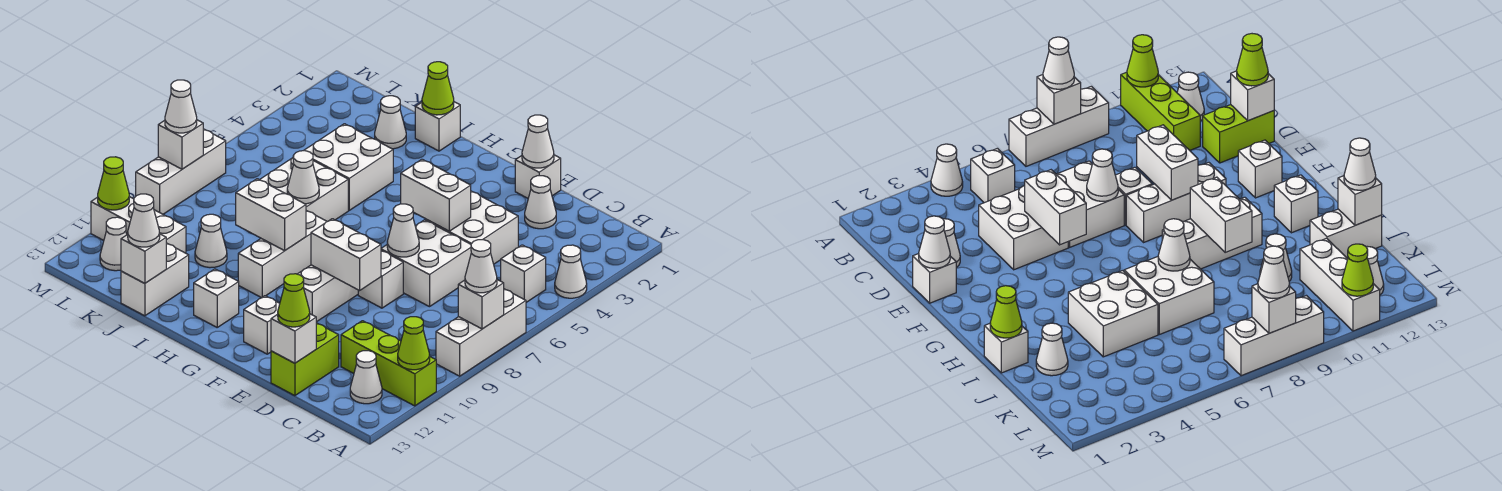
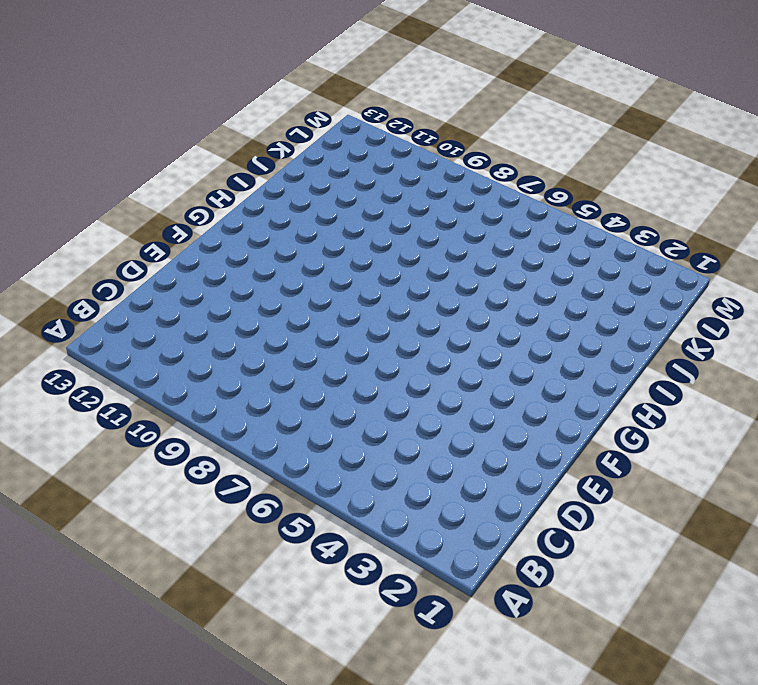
none -> white 1x1 cone [555,245,587,298]
none -> white 1x3 brick [436,289,526,376]
none -> lime 1x3 brick [341,321,436,406]
none -> white 1x1 brick [501,245,546,302]

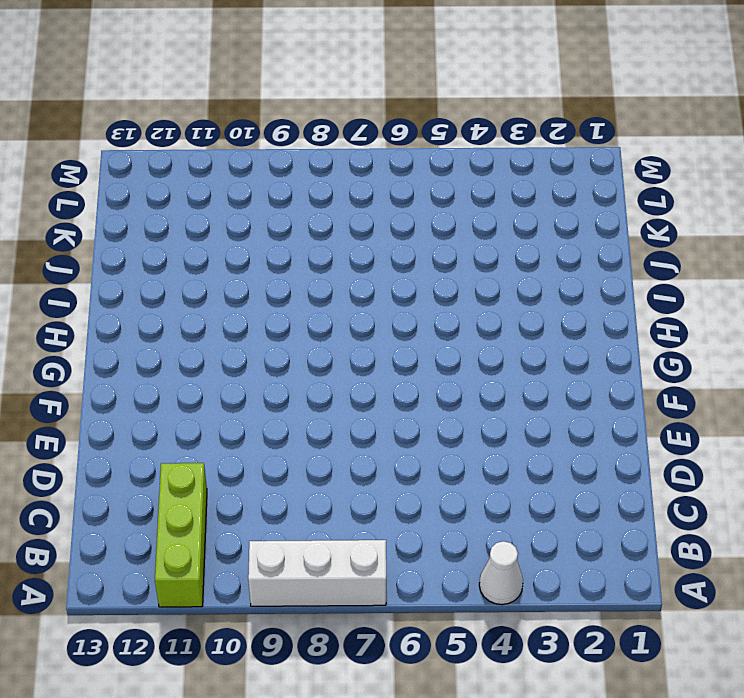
none -> white 1x1 brick [501,245,546,302]
none -> white 1x1 cone [350,351,382,404]
none -> white 1x1 cone [525,176,556,229]
none -> white 2x2 brick [426,191,518,264]

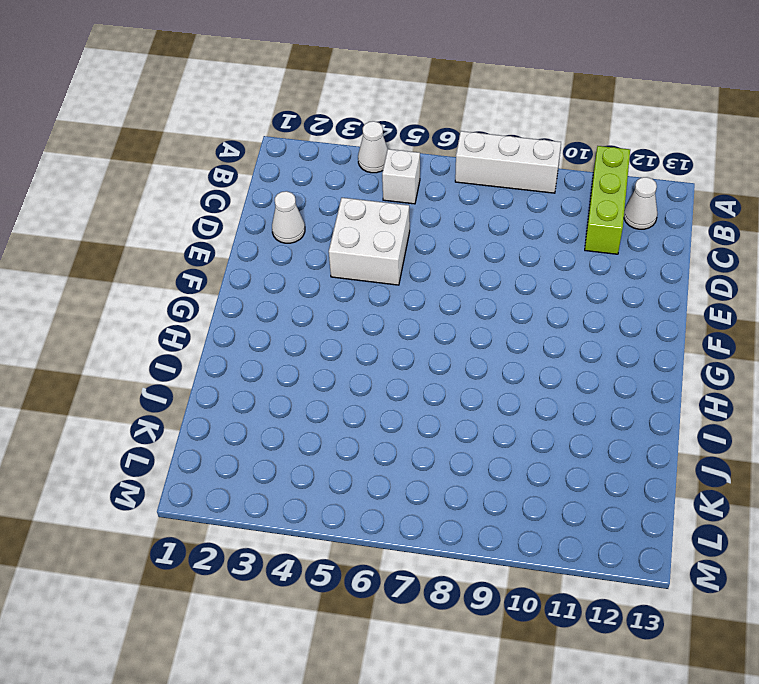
none -> white 2x2 brick [381,220,471,307]
none -> lime 1x2 brick [271,323,339,396]
none -> white 1x1 brick [515,155,561,198]
none -> white 1x1 brick [358,250,403,308]

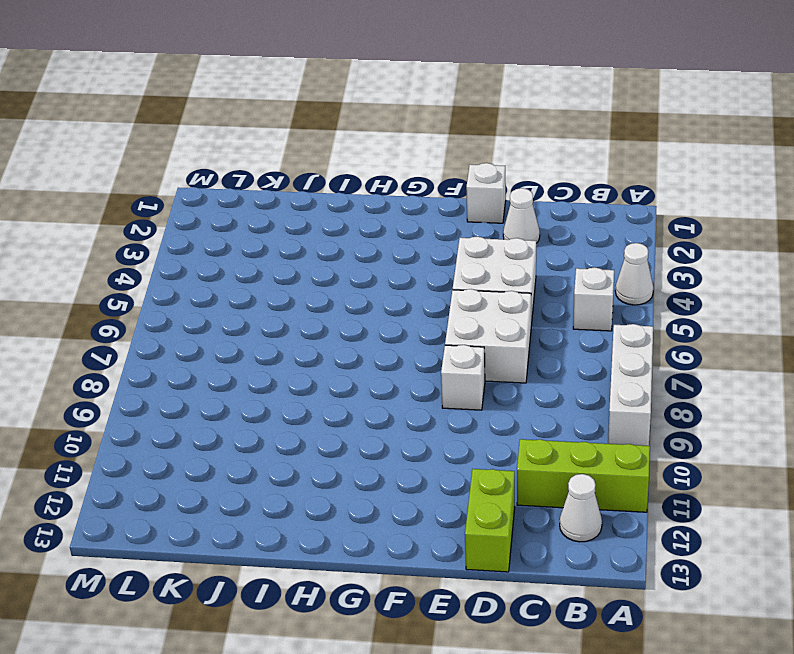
none -> white 1x3 brick [298,265,358,322]
none -> white 1x1 brick [244,296,280,354]
none -> white 1x3 brick [238,211,327,298]
none -> white 1x1 brick [194,269,239,327]

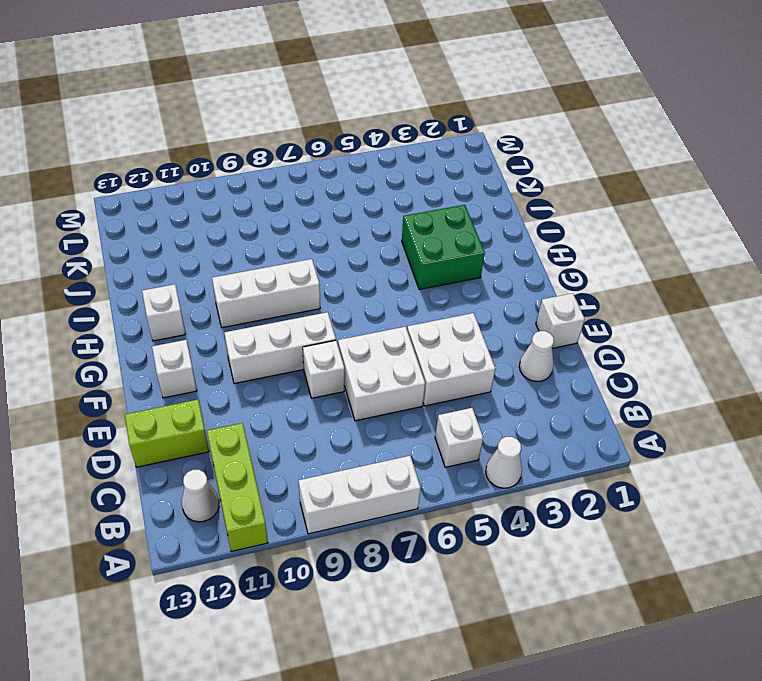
green 2x2 brick [402,205,485,290] -> white 2x2 brick [304,124,393,210]
none -> white 1x1 brick [415,102,460,151]
none -> white 2x2 brick [260,158,348,222]
none -> white 1x1 cone [375,96,406,149]
none -> white 1x1 cone [195,214,227,268]

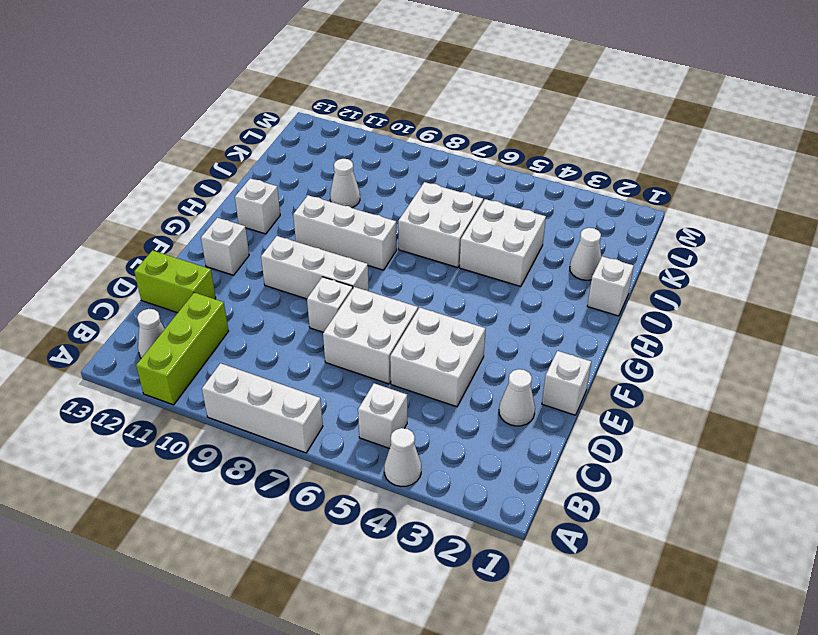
none -> white 1x2 brick [121,243,189,316]
none -> white 1x3 brick [91,197,186,253]
none -> white 1x1 cone [100,217,127,271]
none -> white 1x3 brick [136,129,226,214]

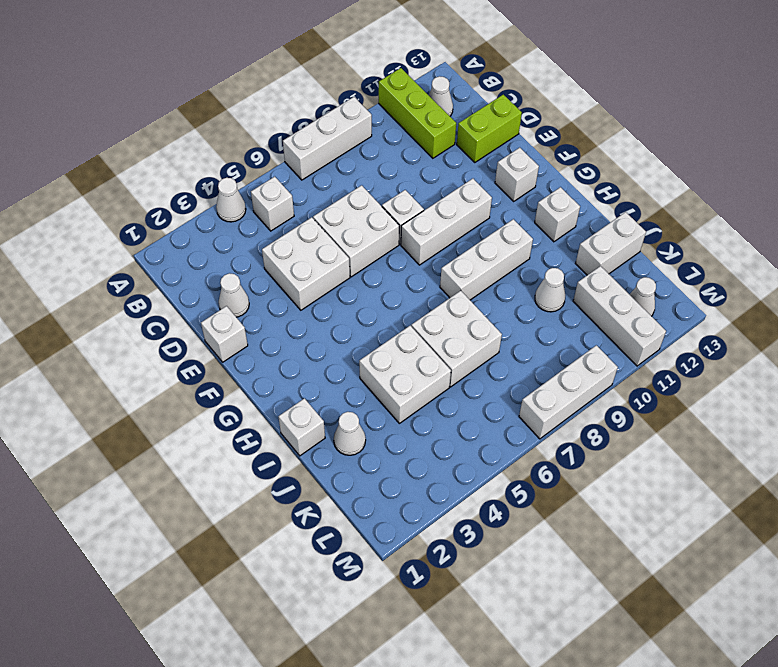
none -> white 1x1 brick [458,280,504,329]
none -> lime 1x1 cone [398,317,430,370]
none -> white 1x1 brick [271,314,316,363]
none -> white 1x1 cone [522,115,554,168]

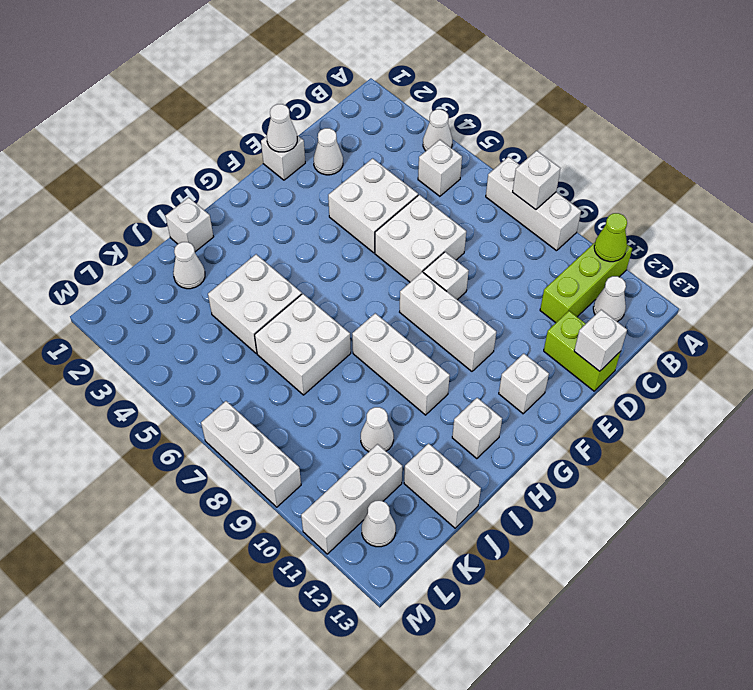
none -> white 1x2 brick [401,159,471,231]
none -> white 1x1 cone [387,204,419,257]
none -> white 1x2 brick [311,219,381,290]
none -> white 1x2 brick [236,179,306,251]

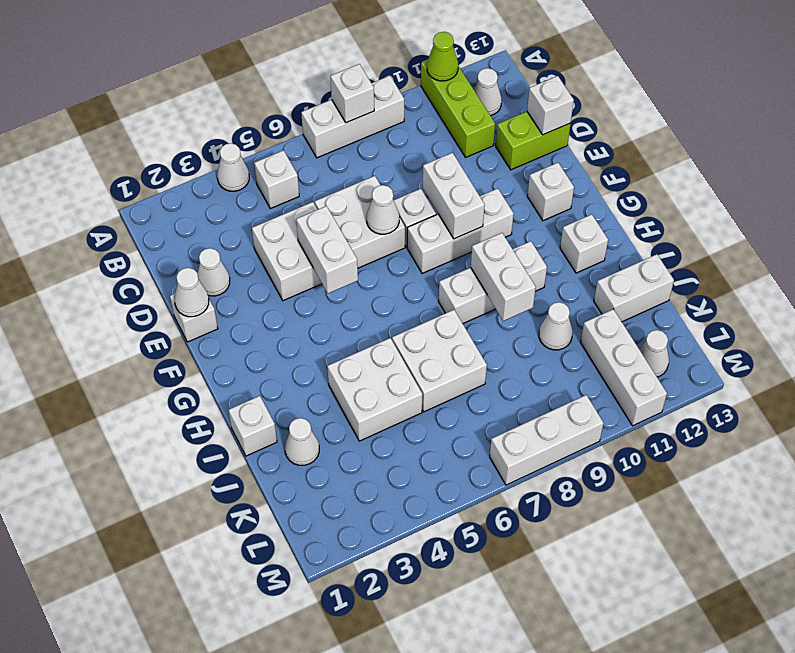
none -> lime 1x1 cone [422,62,454,115]
none -> white 1x1 cone [287,151,319,204]
none -> white 1x1 brick [121,234,166,283]
none -> white 1x1 brick [158,120,203,169]

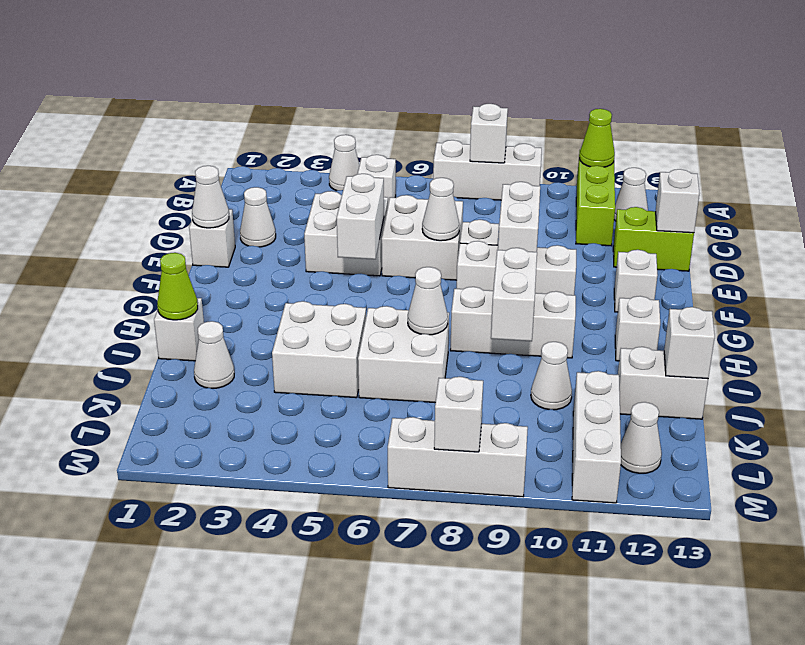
none -> lime 1x1 cone [98,157,129,210]
none -> white 1x1 cone [465,240,497,293]
none -> lime 1x1 cone [278,274,310,327]
none -> white 1x1 cone [128,194,160,247]

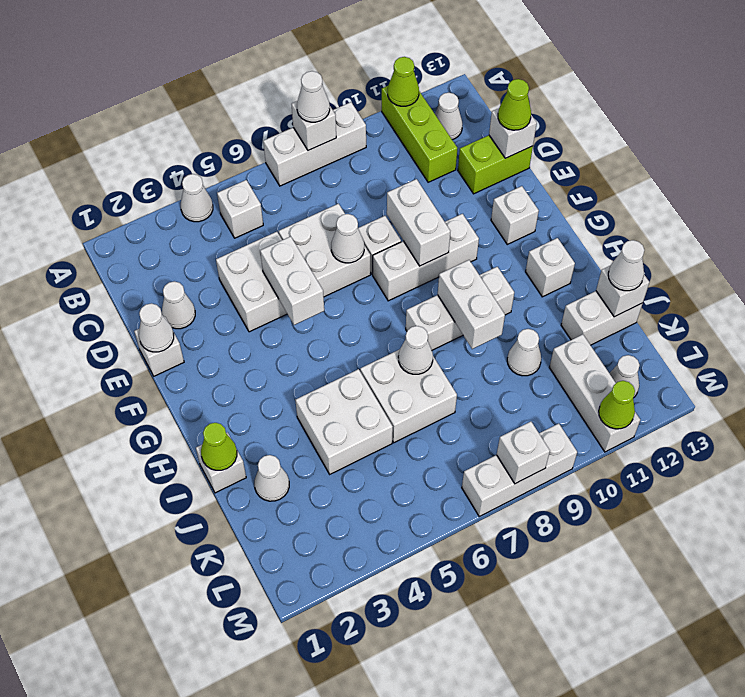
none -> white 1x1 cone [165,80,197,133]

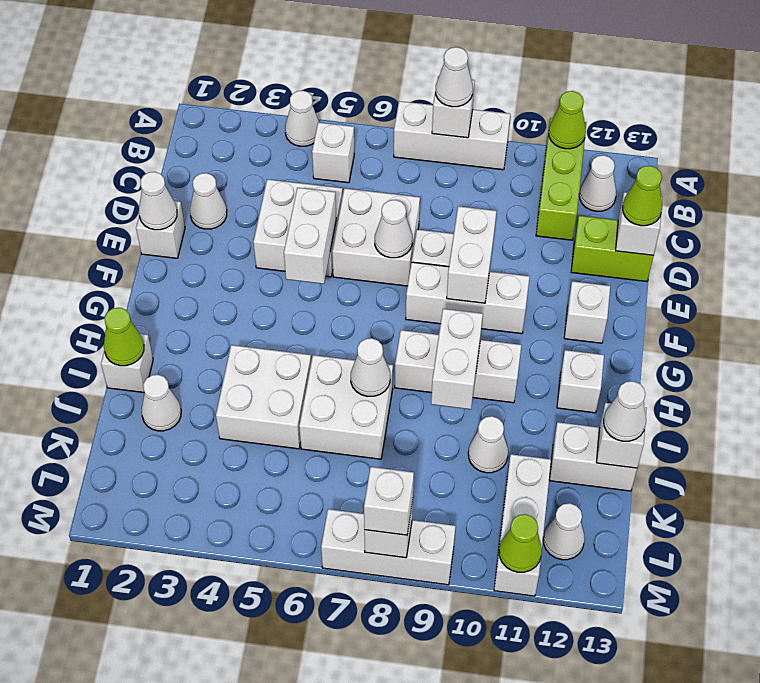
white 1x1 brick [364,467,414,535] -> white 1x1 cone [165,80,197,133]

